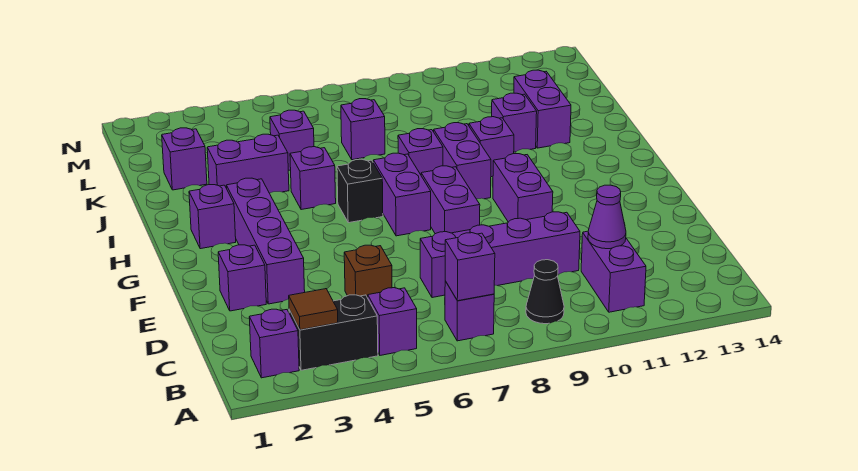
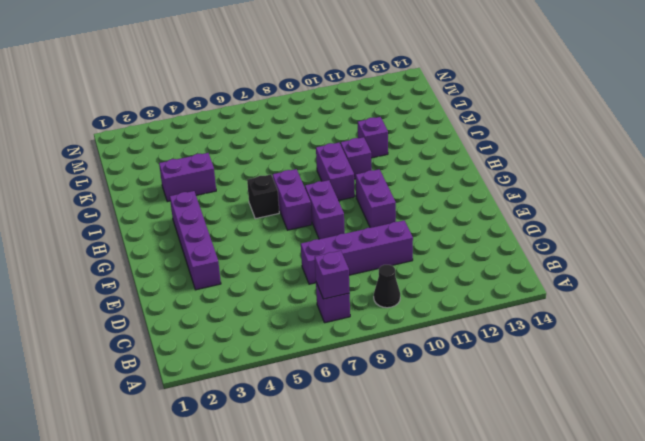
none -> purple 1x1 brick [249,309,299,378]
none -> black 1x2 brick [289,295,378,370]
none -> purple 1x1 brick [368,288,417,355]

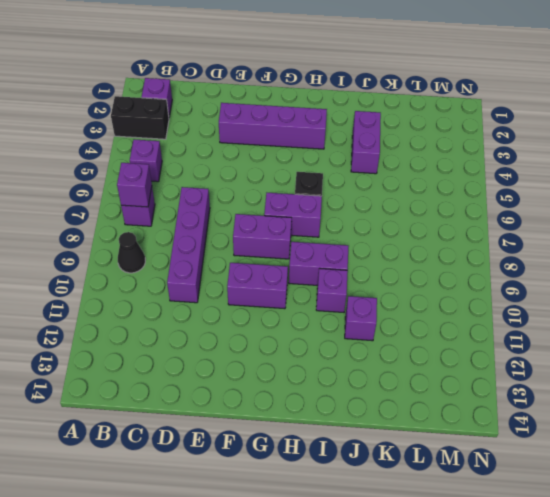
black 1x2 brick [111,96,169,139] -> black 1x2 brick turned to [289,295,378,370]
none -> purple 1x2 brick [581,231,646,312]
none -> brown 1x1 brick [344,245,392,298]
none -> purple 1x1 brick [218,245,266,311]

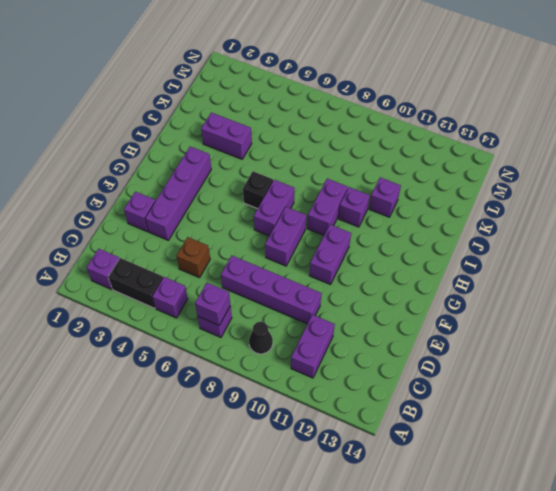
none -> purple 1x1 brick [189,185,236,249]
none -> purple 1x1 brick [290,147,336,210]
none -> purple 1x1 brick [398,129,443,175]

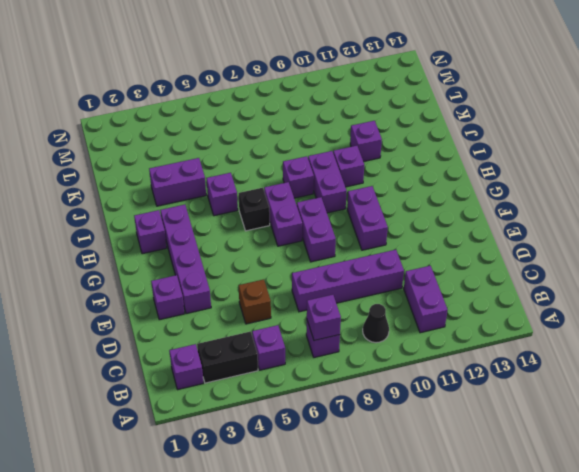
none -> purple 1x2 brick [514,70,571,148]
none -> purple 1x1 brick [162,128,207,190]
none -> purple 1x1 brick [270,110,314,170]

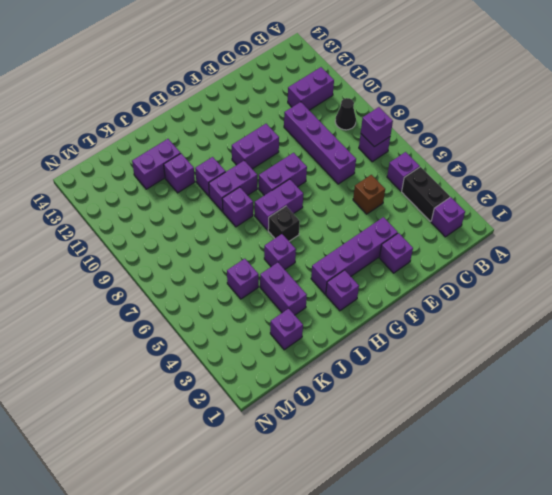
none -> purple 1x1 brick [341,99,385,160]
none -> brown 1x1 tile [289,289,338,330]
none -> purple 1x1 cone [588,185,626,249]

